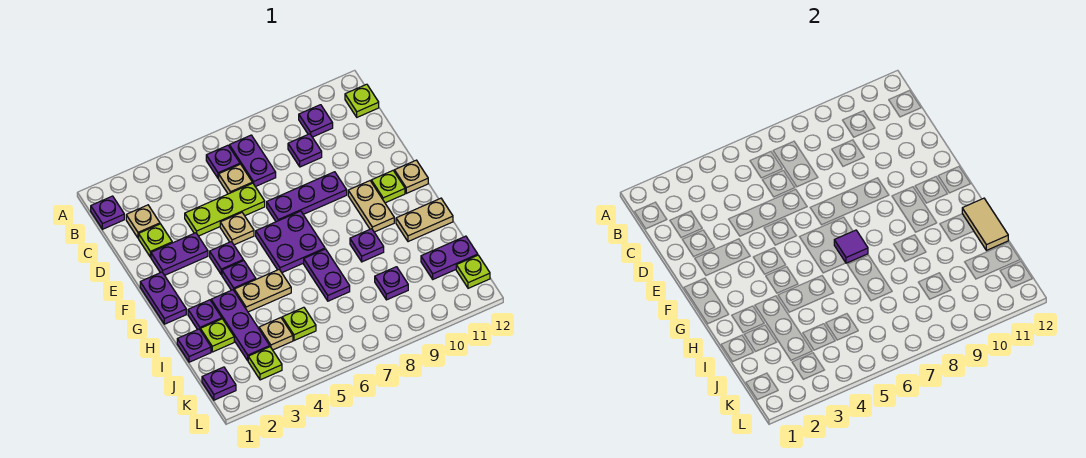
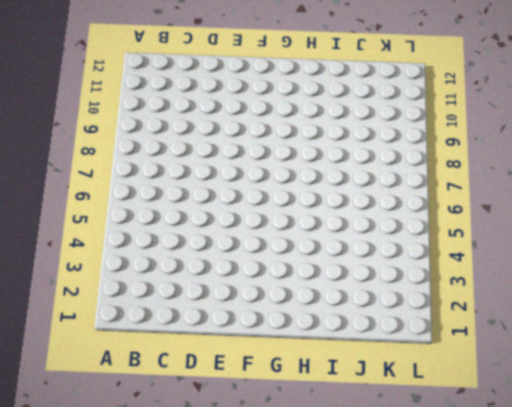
none -> purple 1x1 plate [91,196,124,229]
none -> purple 1x1 plate [206,145,240,179]
none -> purple 1x2 plate [229,135,276,187]
none -> purple 1x1 plate [299,105,333,137]

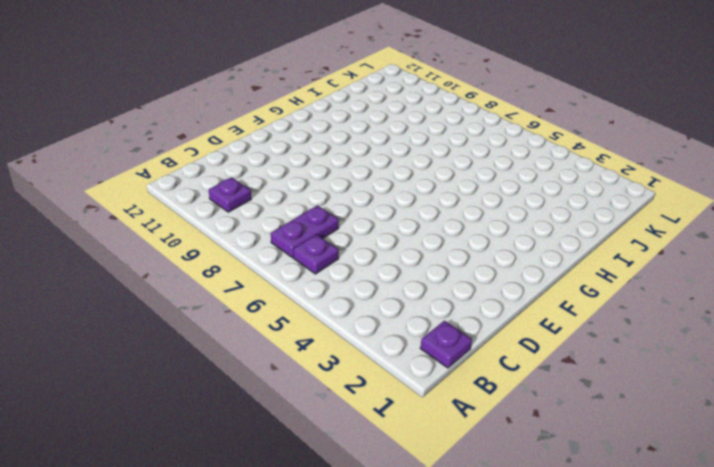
none -> lime 1x1 plate [345,84,379,117]
none -> tan 1x1 plate [126,205,160,238]
none -> tan 1x1 plate [219,164,252,194]
none -> purple 1x1 plate [288,134,322,167]

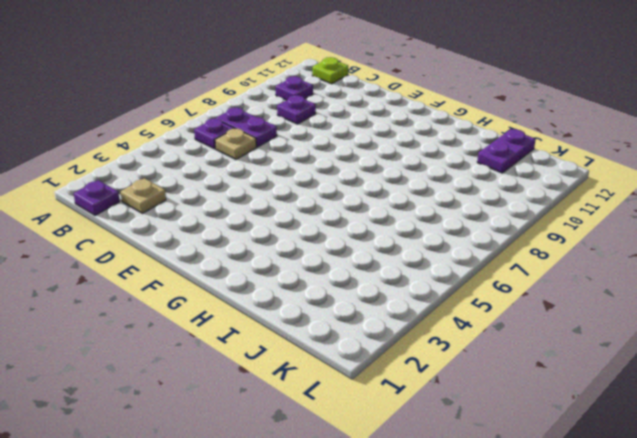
none -> lime 1x1 plate [139,224,172,257]
none -> lime 1x3 plate [185,183,265,236]
none -> purple 1x2 plate [151,233,208,275]
none -> tan 1x1 plate [220,213,254,245]

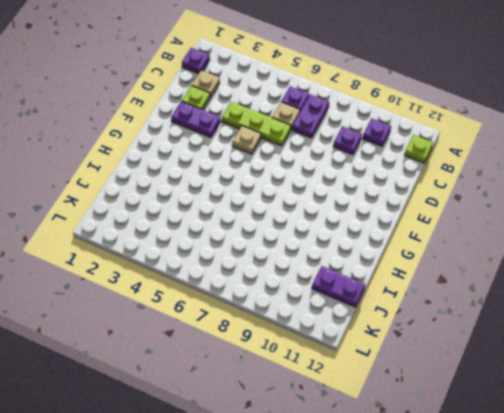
none -> purple 1x3 plate [267,172,347,222]
none -> purple 1x2 plate [140,272,186,324]
none -> purple 1x1 plate [210,242,243,275]
none -> purple 2x2 plate [256,211,325,273]

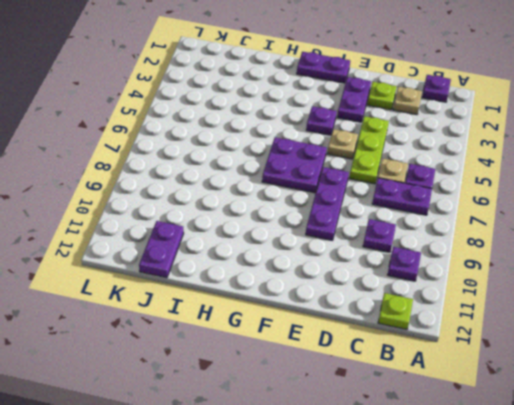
none -> tan 1x2 plate [348,181,394,232]
none -> lime 1x1 plate [371,171,405,203]
none -> tan 1x1 plate [394,160,428,193]
none -> purple 1x1 plate [222,260,256,290]

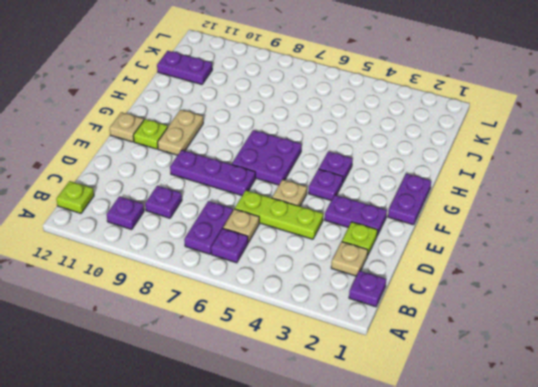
none -> purple 1x1 plate [188,300,222,330]
none -> purple 1x3 plate [211,290,270,361]
none -> tan 1x2 plate [234,270,291,312]
none -> purple 1x2 plate [304,249,350,301]

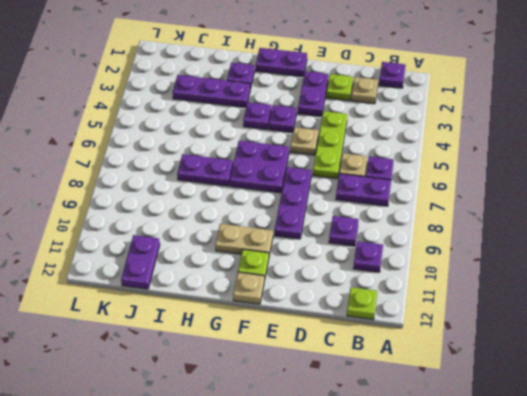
none -> tan 1x2 plate [234,270,291,312]
none -> purple 1x1 plate [350,229,384,262]
none -> tan 1x2 plate [396,198,453,242]
none -> purple 1x1 plate [177,329,211,362]

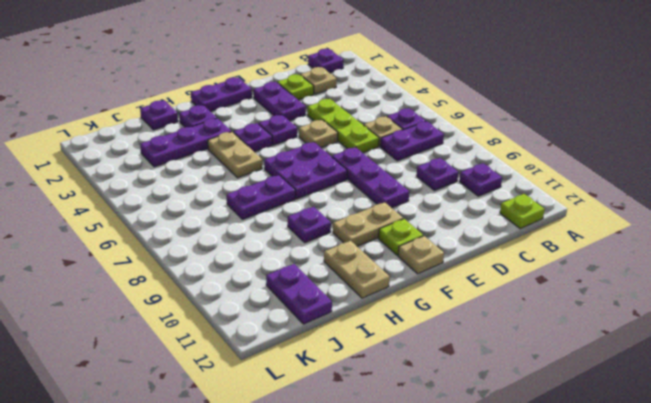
none -> lime 1x1 plate [200,319,234,352]
none -> tan 1x1 plate [259,318,293,350]
none -> lime 1x1 plate [282,307,316,341]
none -> purple 1x1 plate [375,267,408,300]

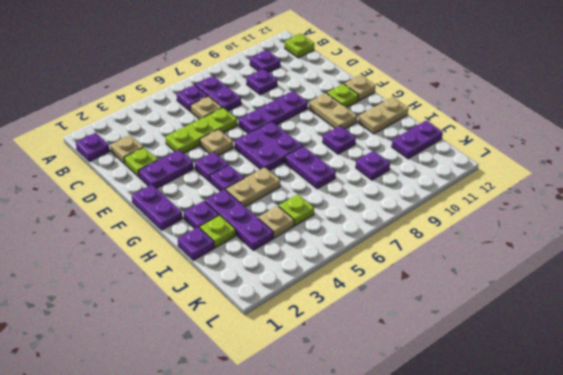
none -> purple 1x1 plate [202,367,236,400]
none -> lime 1x1 plate [248,347,282,380]
none -> lime 1x1 plate [456,255,490,288]
none -> purple 1x1 tile [834,230,868,263]

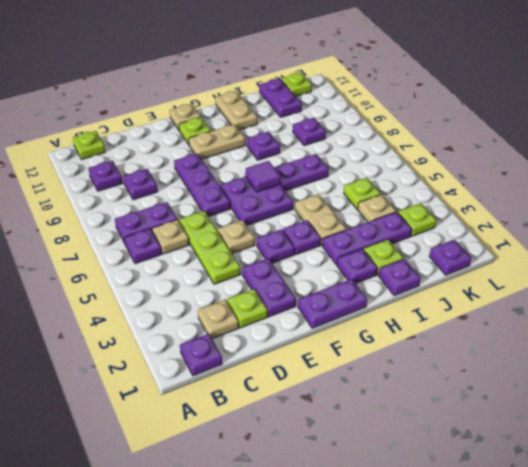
none -> tan 1x2 tile [962,198,1008,250]

